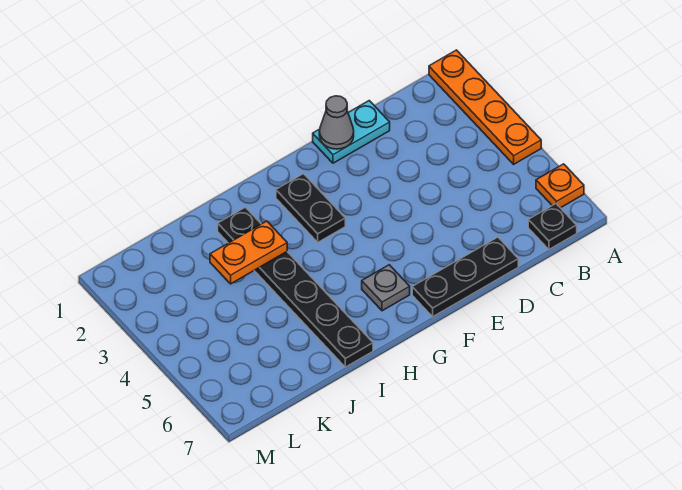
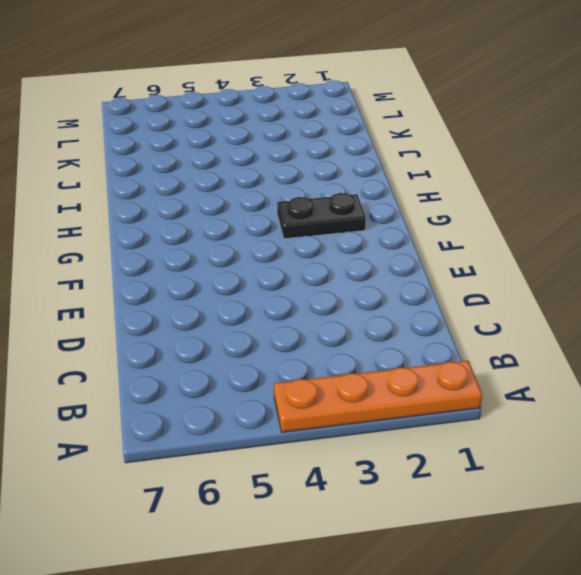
none -> orange 1x1 plate [536,164,584,208]
none -> black 1x1 plate [528,204,577,249]

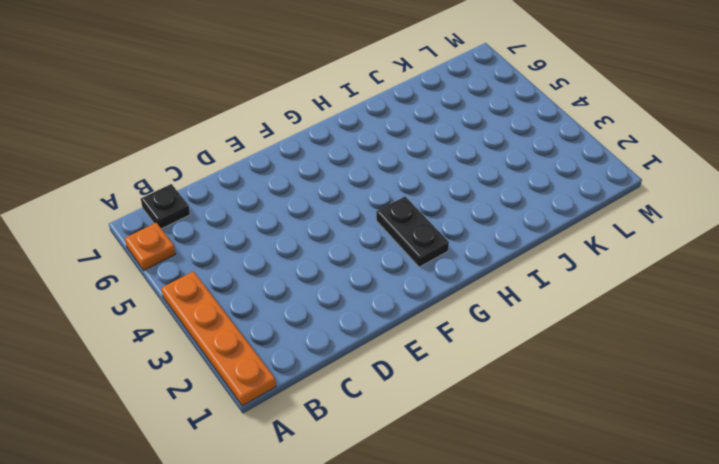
none -> cyan 1x2 plate [313,101,390,163]
none -> black 1x3 plate [412,237,518,317]

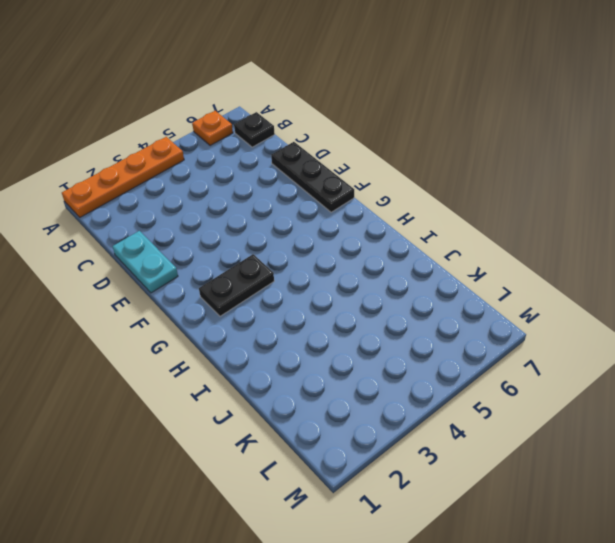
none -> grey 1x1 plate [362,265,410,311]
none -> black 1x6 plate [218,207,373,367]

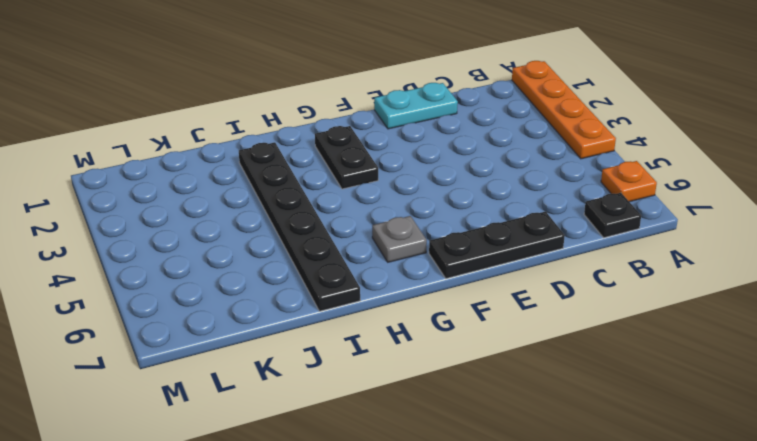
none -> grey 1x1 cone [319,96,354,149]
none -> orange 1x2 plate [210,221,287,284]

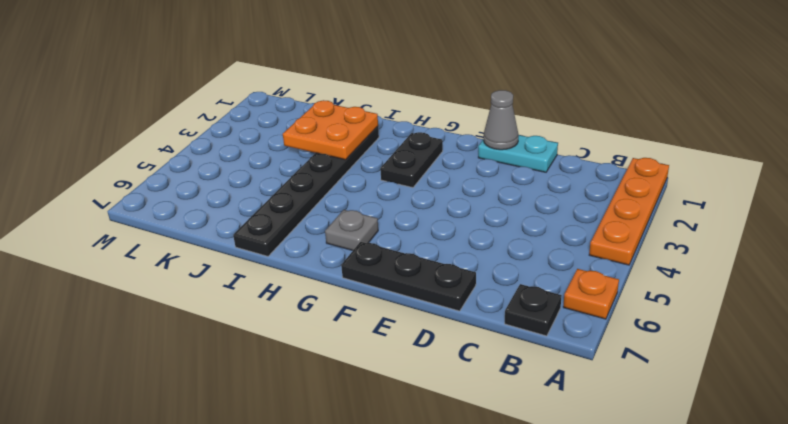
orange 2x2 plate [283,100,378,160] -> orange 1x2 plate [210,221,287,284]

